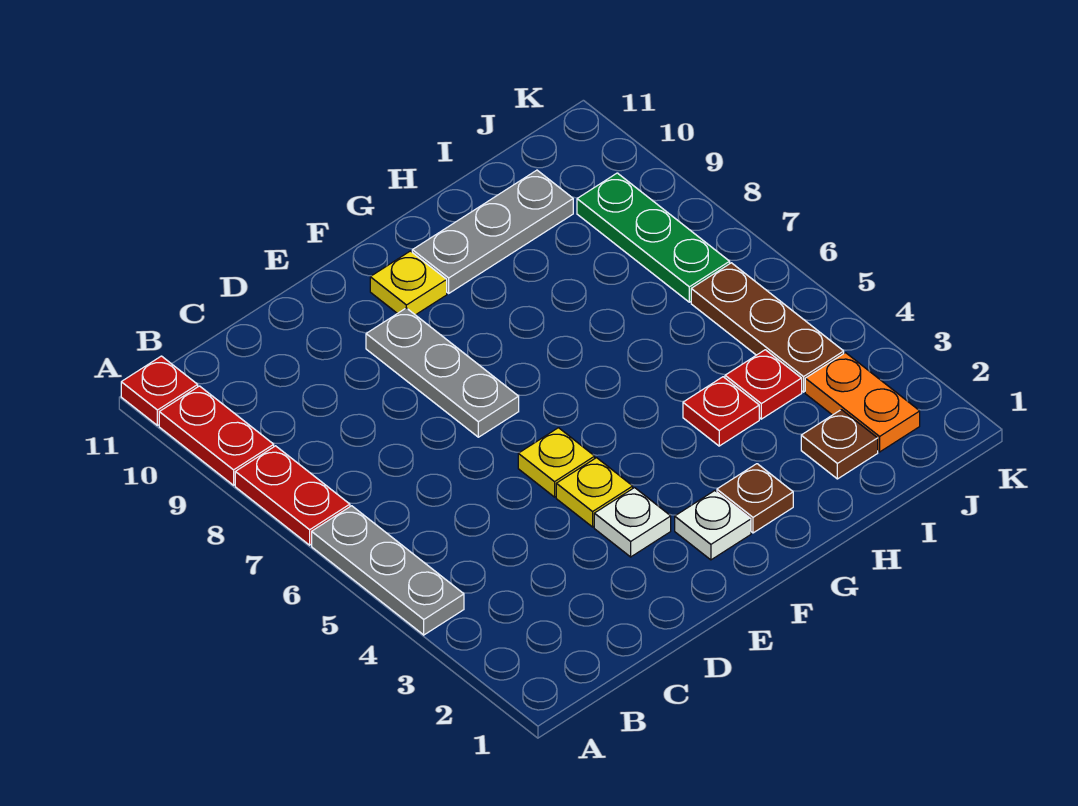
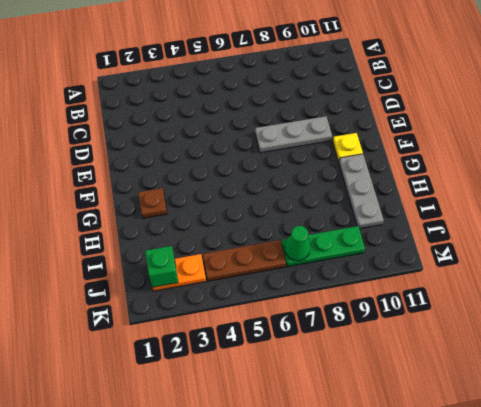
green 1x1 brick [145,246,178,287] -> none
green 1x1 cone [284,226,310,261] -> none
none -> grey 1x3 plate [312,506,464,635]
none -> red 1x2 plate [235,446,350,545]
none -> red 1x2 plate [159,386,274,485]

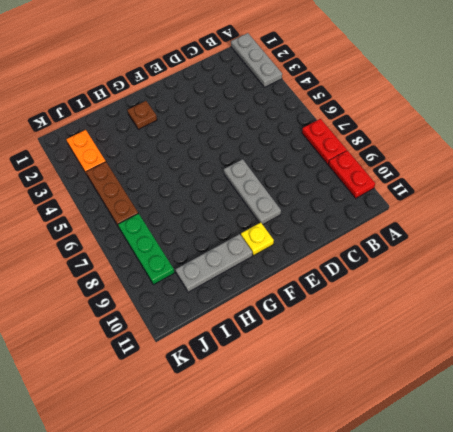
grey 1x3 plate [231,33,282,87] -> grey 1x3 plate moved to [312,506,464,635]
none -> red 1x1 plate [121,356,198,425]
none -> white 1x1 plate [594,488,671,557]
none -> yellow 1x1 plate [556,458,633,527]

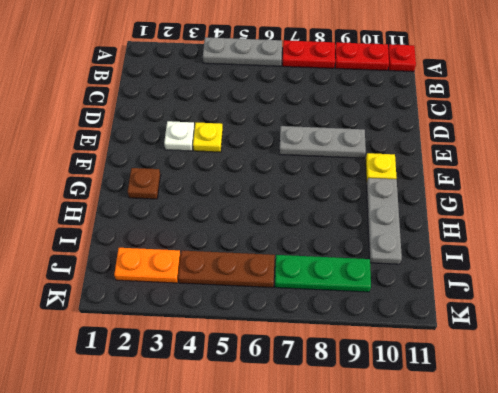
none -> yellow 1x1 plate [518,428,595,497]
none -> white 1x1 plate [675,491,751,560]
none -> red 1x1 plate [683,377,759,446]

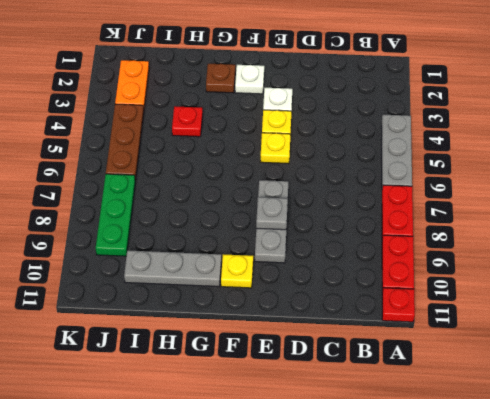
grey 1x1 plate [256,197,288,230] -> none
none -> brown 1x1 plate [801,410,878,479]
none -> red 1x1 plate [725,350,802,419]

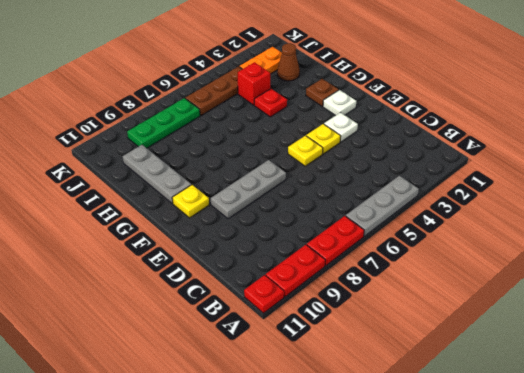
brown 1x1 cone [277,43,300,81] -> brown 1x1 plate [801,410,878,479]
red 1x1 brick [238,62,270,105] -> red 1x1 plate [725,350,802,419]

